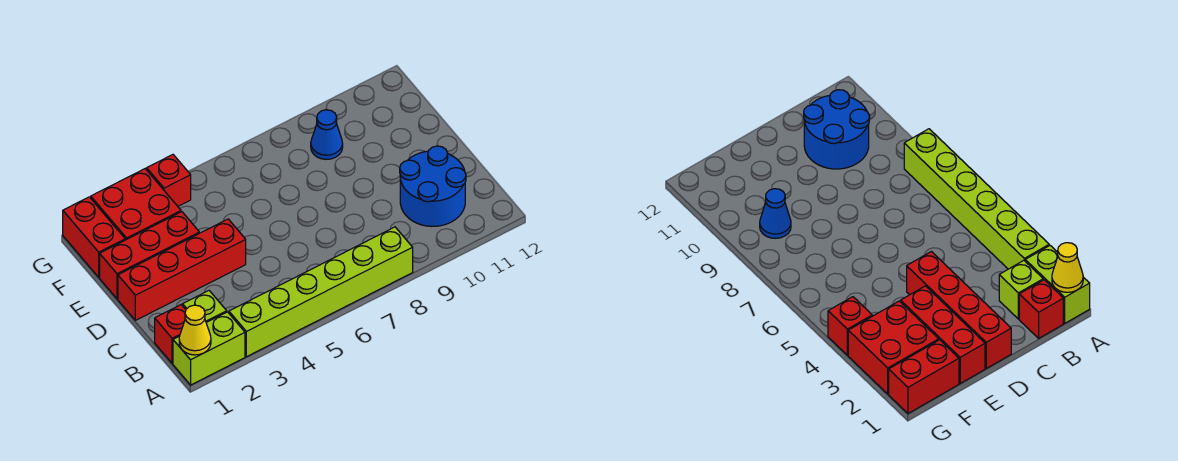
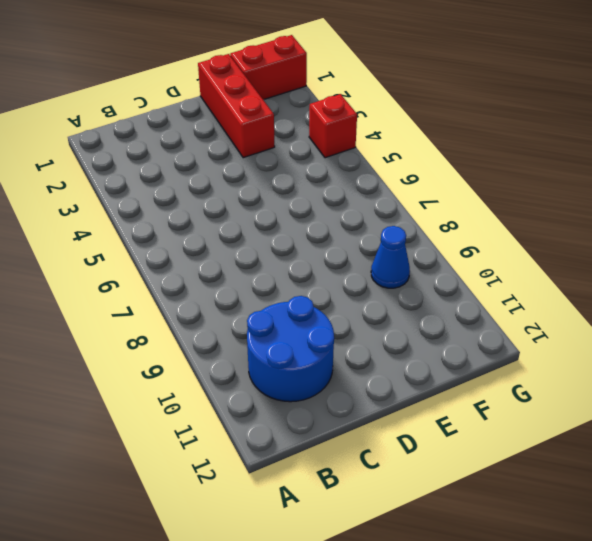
none -> lime 1x2 brick [173,312,245,385]
none -> lime 1x6 brick [229,227,413,357]
none -> red 1x1 brick [155,305,186,364]

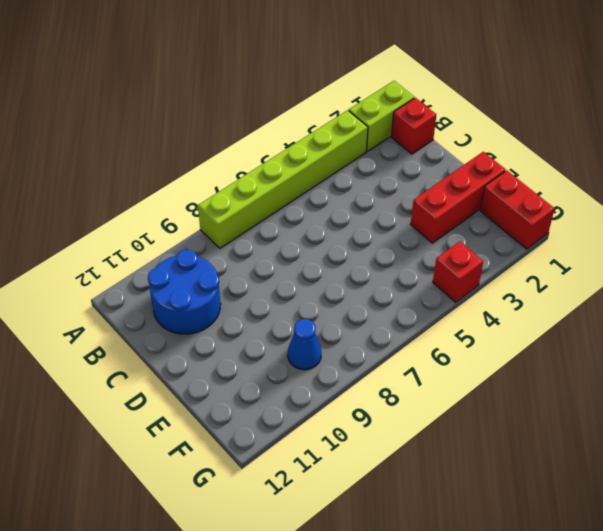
none -> lime 1x1 brick [183,291,227,322]
none -> red 1x4 brick [118,219,246,320]
none -> red 2x2 brick [91,169,181,240]

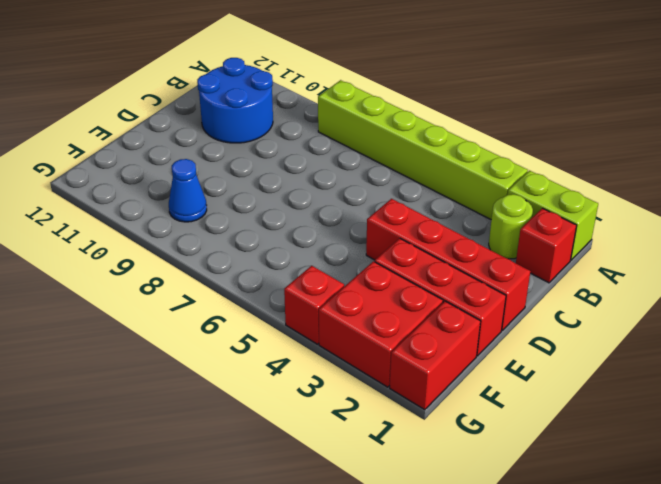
lime 1x1 round brick [489,194,533,259] -> lime 1x1 brick [183,291,227,322]
none -> yellow 1x1 cone [179,305,211,355]

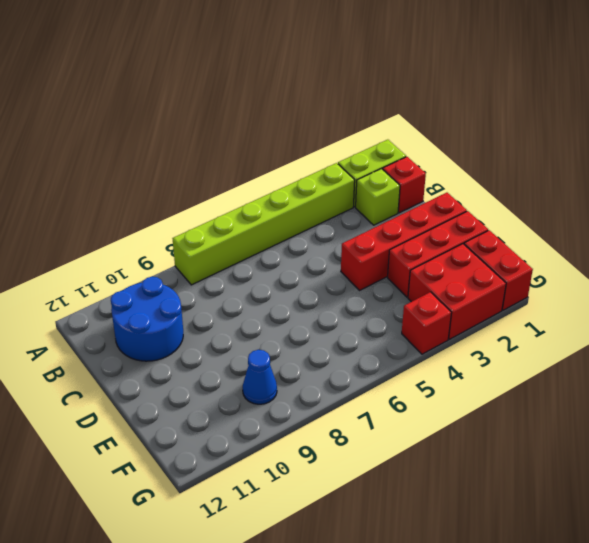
none -> yellow 1x1 cone [179,305,211,355]

